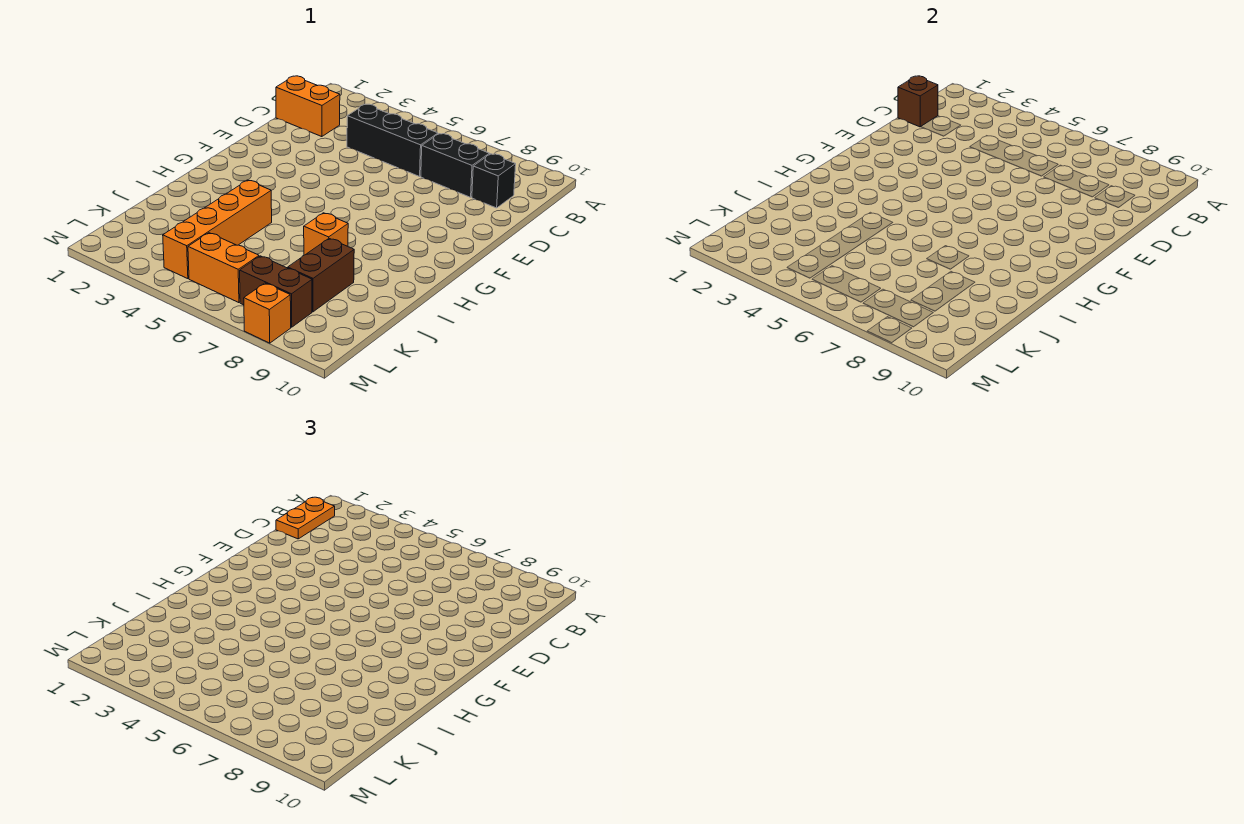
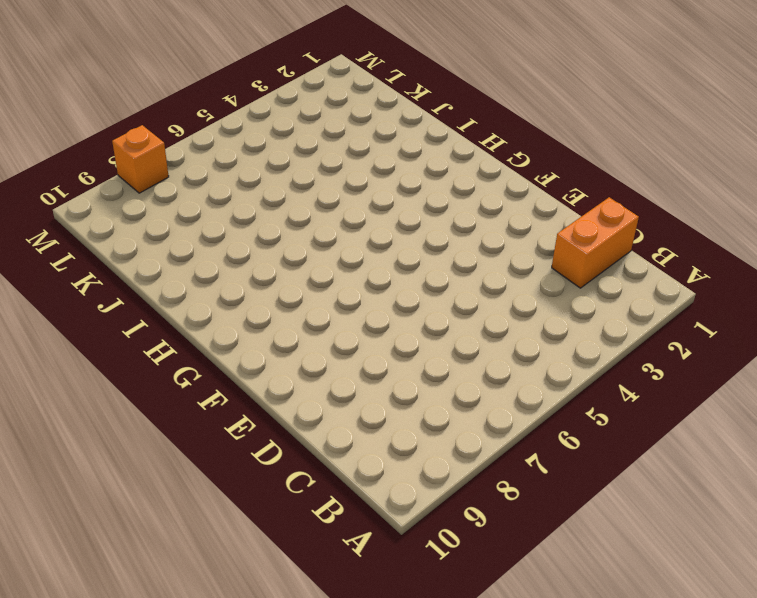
none -> black 1x3 brick [347,104,438,176]
none -> black 1x2 brick [421,134,489,197]
none -> black 1x1 brick [472,154,516,208]

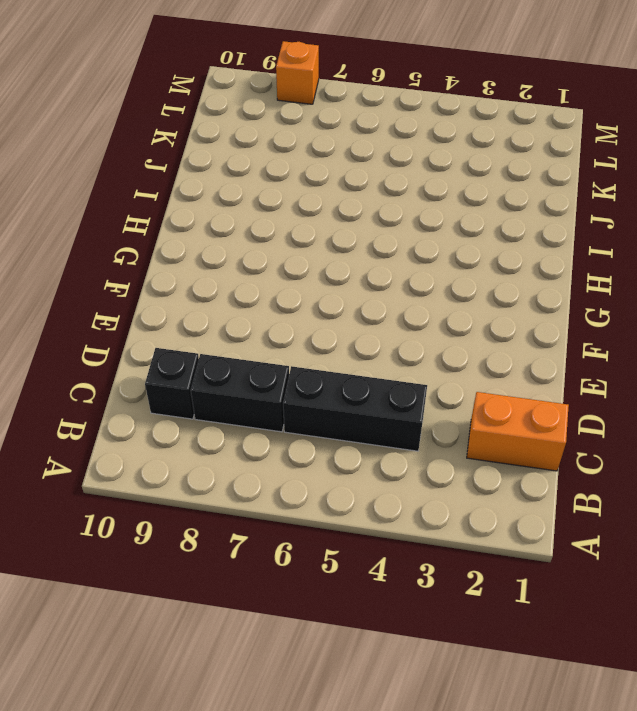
none -> orange 1x4 brick [163,180,272,279]
none -> orange 1x1 brick [304,213,348,255]
none -> brown 1x2 brick [288,239,354,312]

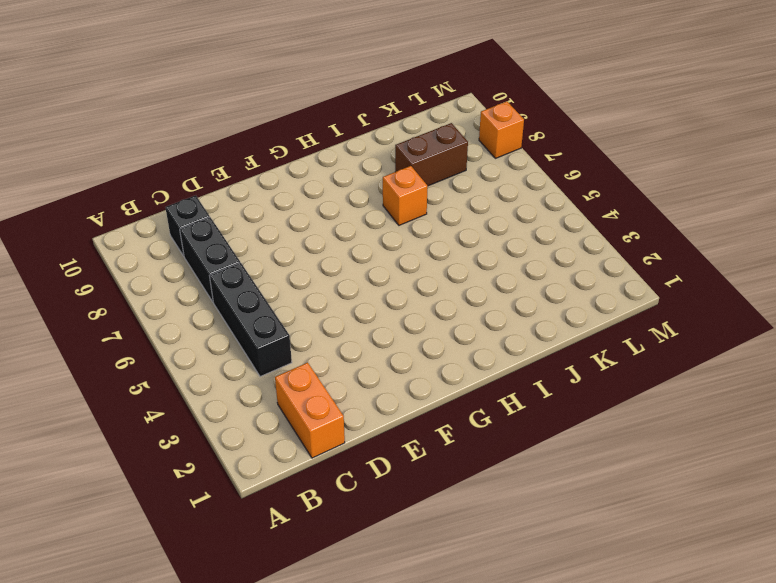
none -> orange 1x4 brick [163,180,272,279]
none -> orange 1x2 brick [188,233,259,303]
none -> brown 1x2 brick [240,256,312,327]

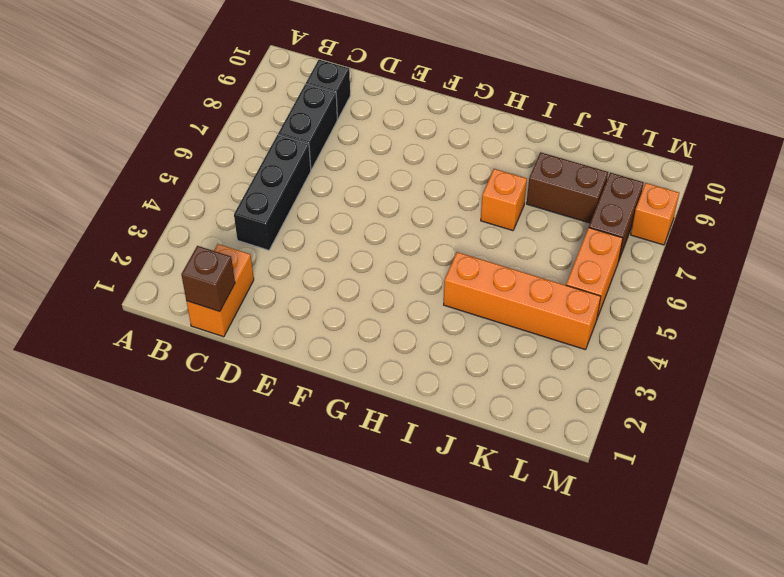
none -> orange 1x2 plate [276,497,335,539]

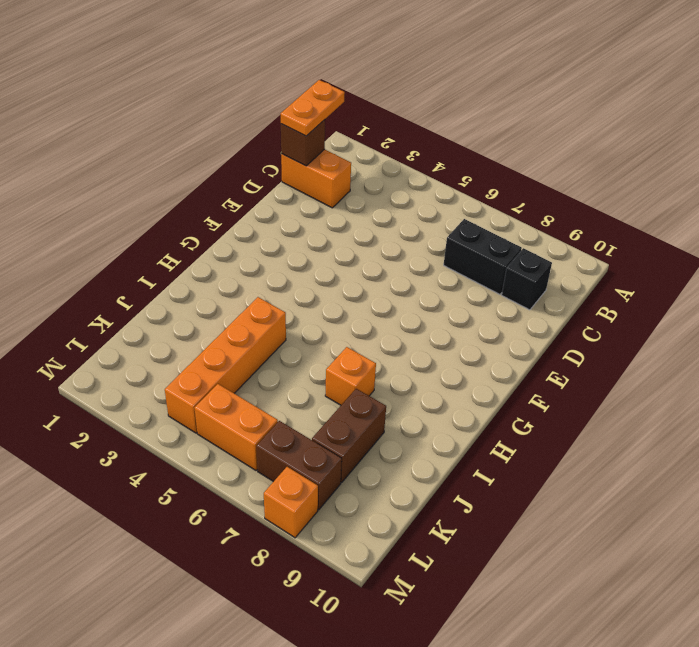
none -> black 1x3 brick [347,104,438,176]

